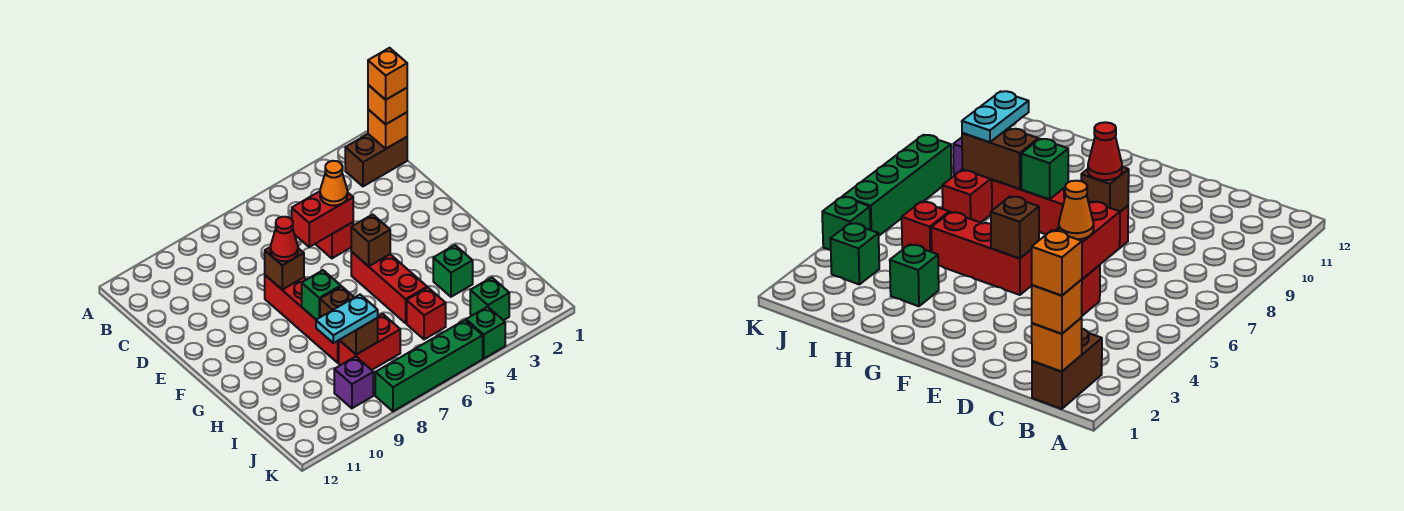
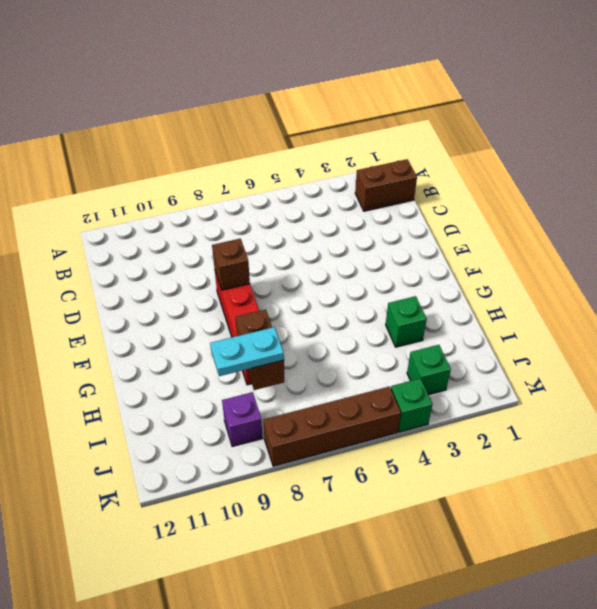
brown 1x4 brick [263,386,401,466] -> green 1x4 brick [375,320,483,411]
none -> red 1x1 brick [316,222,353,258]
none -> red 1x3 brick [351,252,427,323]
none -> red 1x1 brick [407,288,446,339]

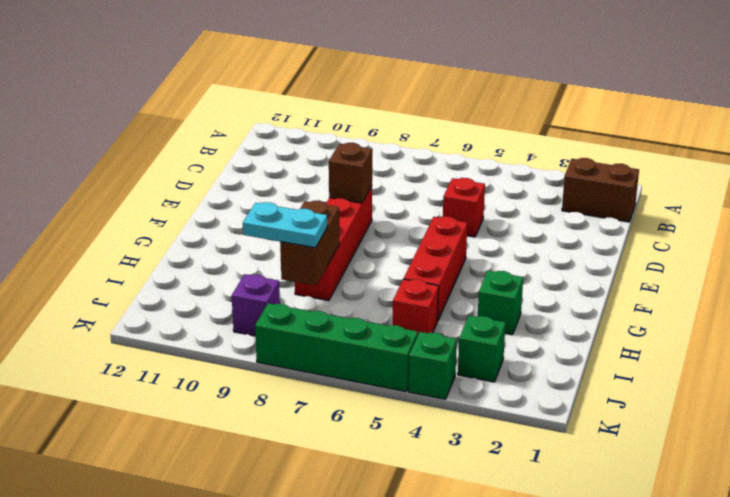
none -> red 1x2 brick [339,314,400,370]
none -> orange 1x1 brick [368,110,407,149]
none -> red 1x2 brick [292,191,353,247]

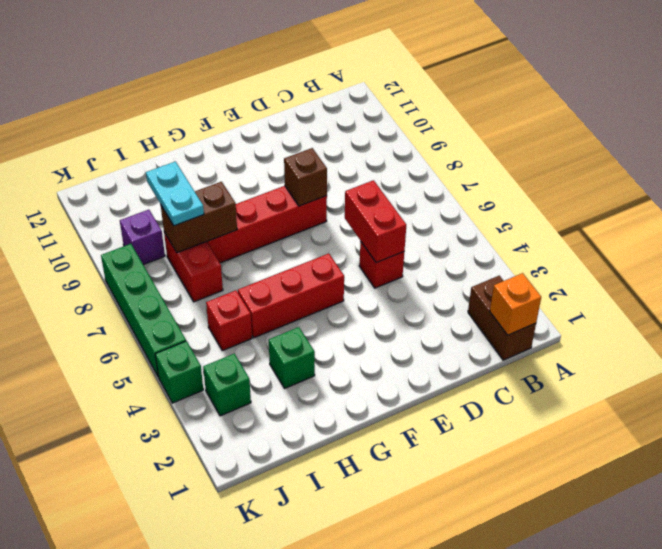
none -> brown 1x1 brick [351,214,390,266]
none -> green 1x1 brick [302,270,341,320]
none -> orange 1x1 brick [368,85,407,124]

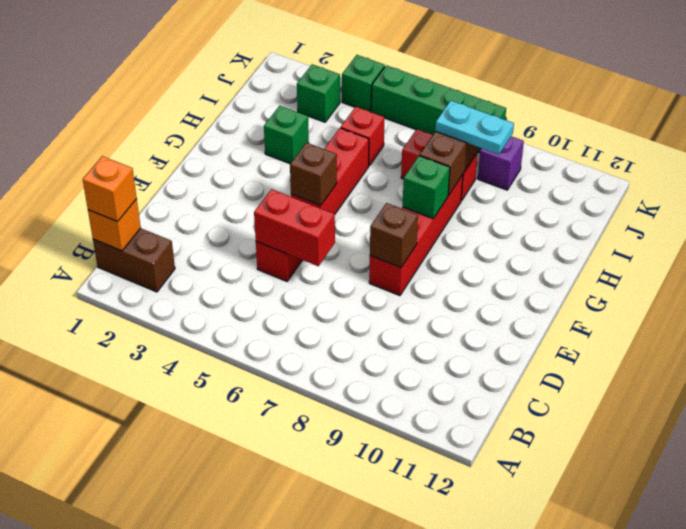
none -> orange 1x1 cone [320,161,348,206]
none -> red 1x1 cone [270,217,298,261]
none -> orange 1x1 brick [368,48,407,100]

